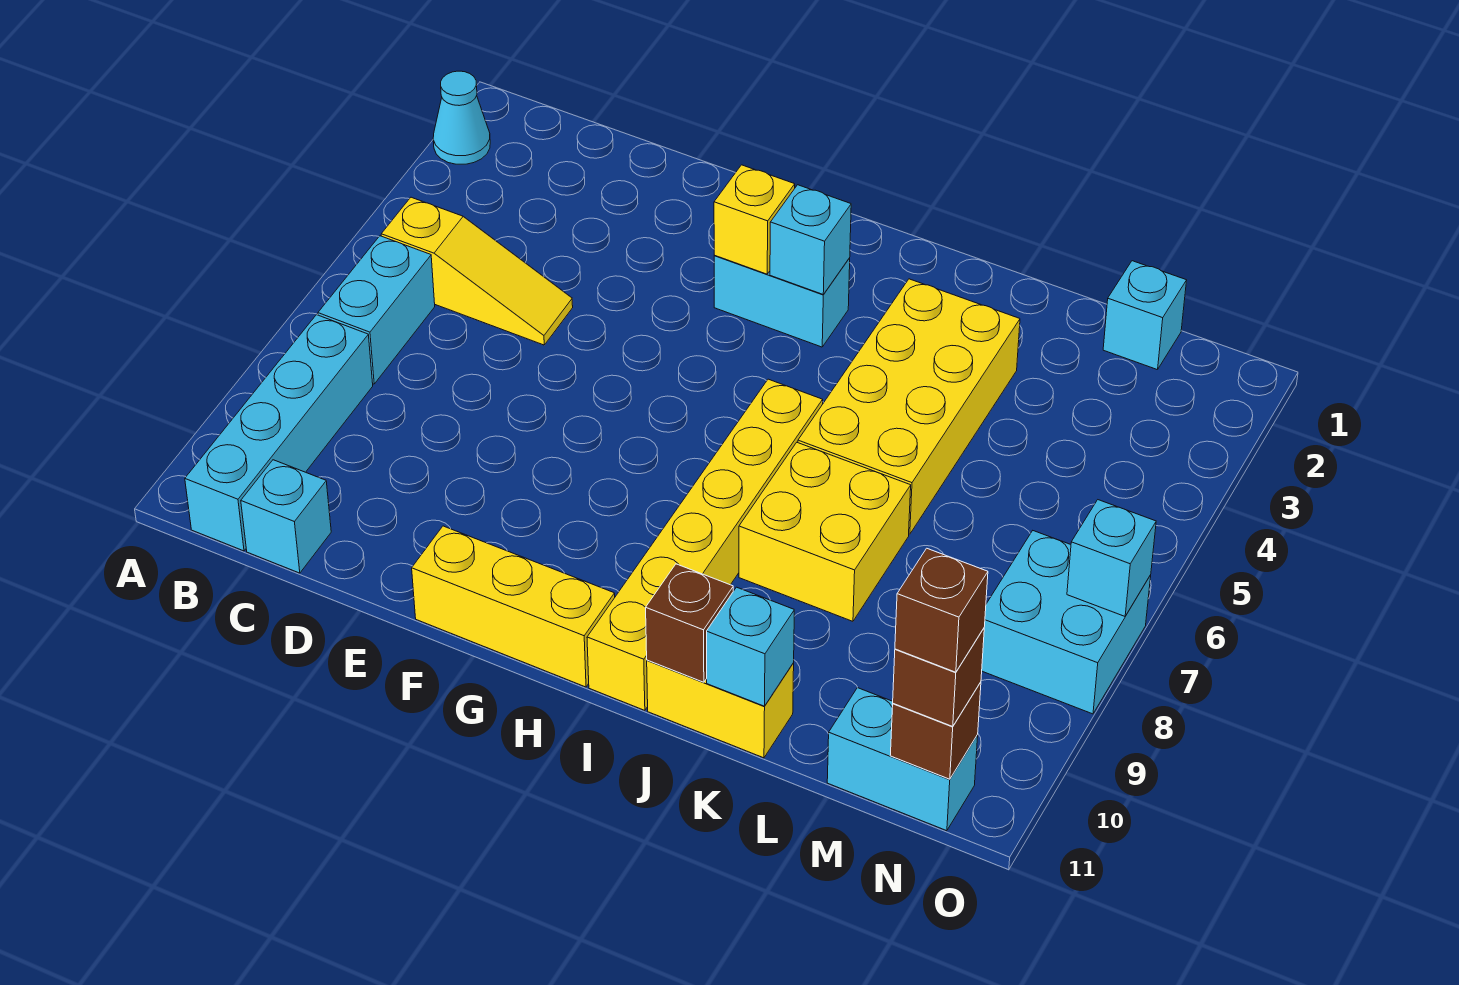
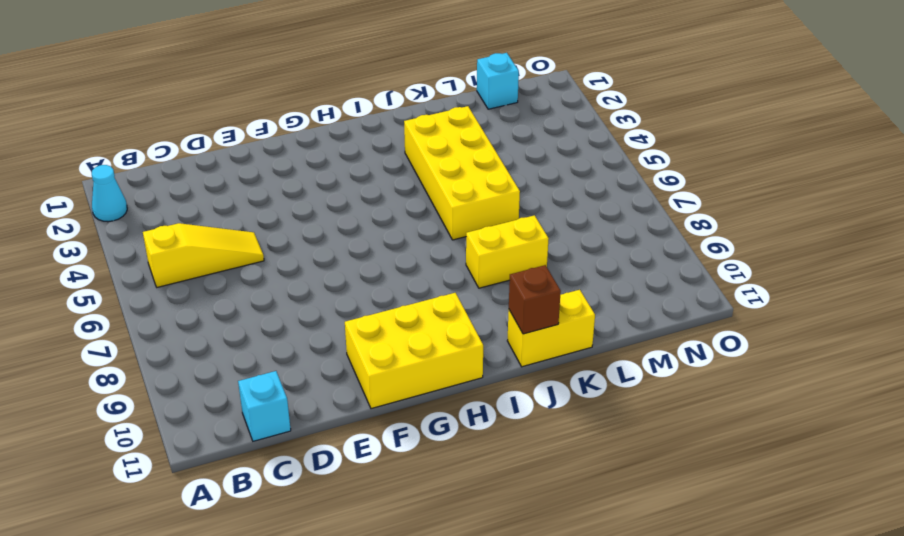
yellow 2x3 brick [345,293,483,409] -> yellow 1x3 brick [412,526,615,687]
yellow 1x2 brick [466,215,549,288] -> yellow 2x2 brick [739,443,911,621]
none -> cyan 1x2 brick [318,236,435,384]
none -> cyan 1x4 brick [185,315,373,551]
none -> cyan 1x2 brick [714,255,850,347]

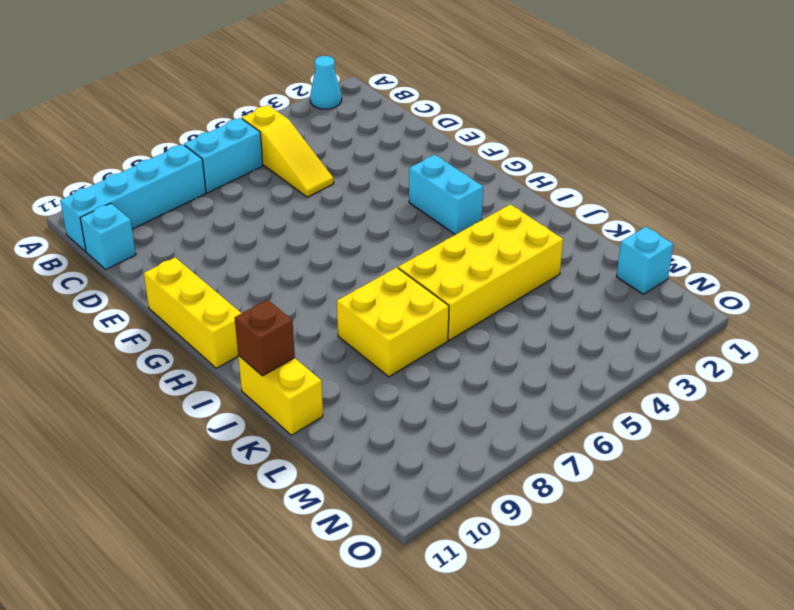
none -> yellow 1x6 brick [587,379,823,710]
none -> cyan 1x2 brick [827,688,978,831]
none -> cyan 2x2 brick [982,531,1151,714]

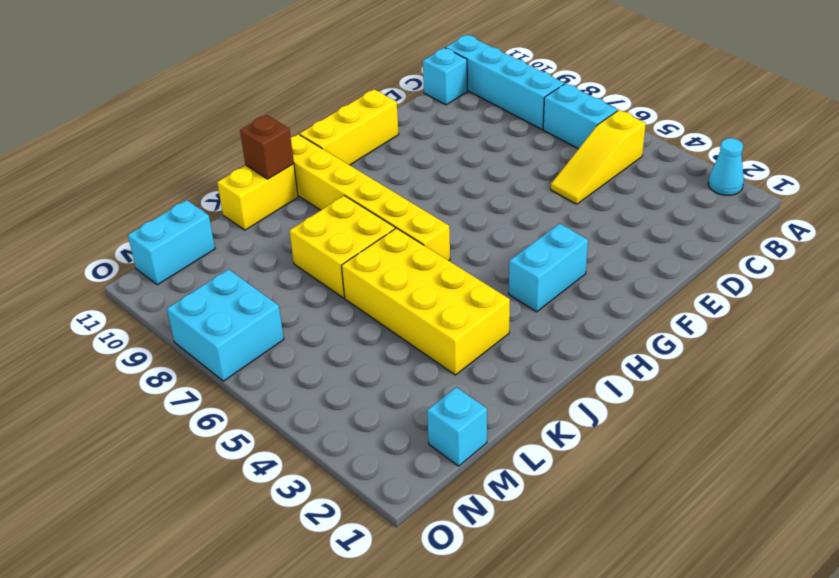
none -> yellow 1x1 brick [714,165,795,274]
none -> cyan 1x1 brick [770,185,851,294]
none -> cyan 1x1 brick [707,587,794,706]

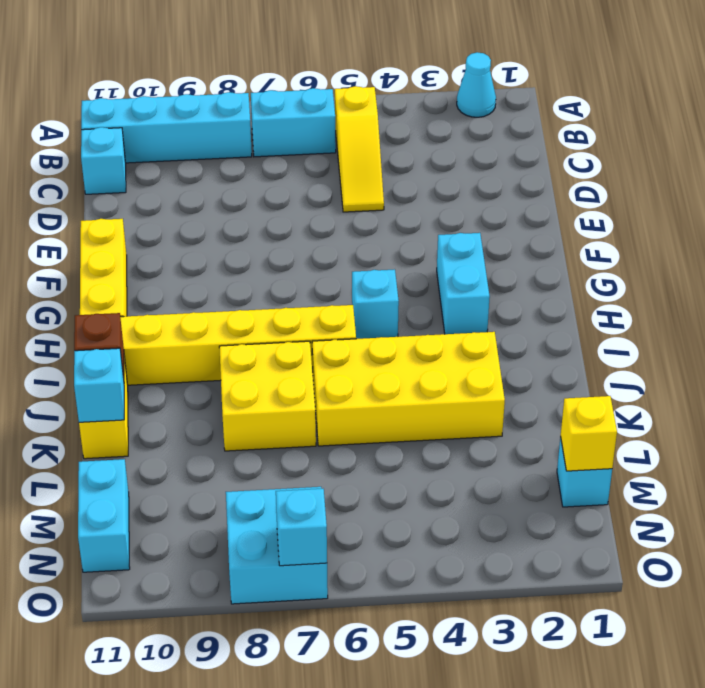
cyan 1x1 brick [352,269,399,339] -> cyan 1x1 brick moved to [770,185,851,294]
yellow 1x1 brick [561,396,617,471] -> yellow 1x1 brick moved to [714,165,795,274]
none -> brown 1x1 brick [890,682,981,779]
none -> brown 1x1 brick [893,629,984,726]
none -> brown 1x1 brick [895,548,988,672]

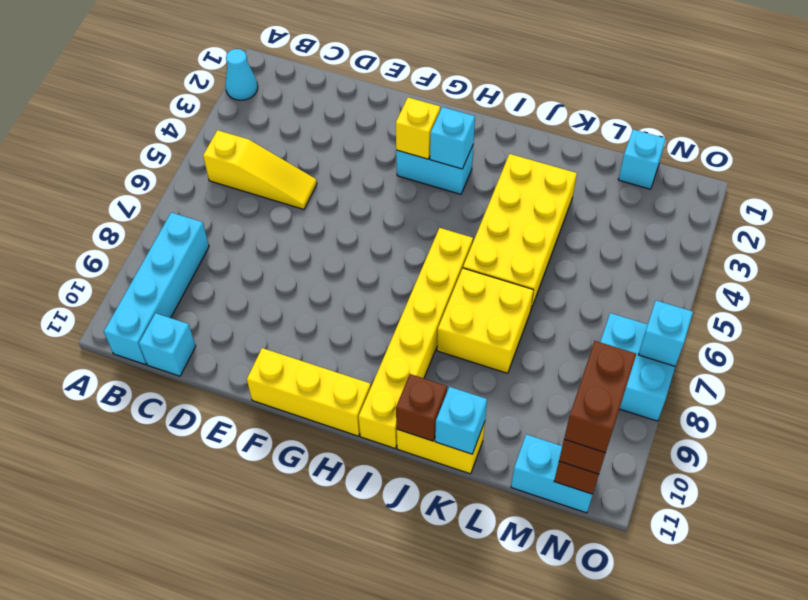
brown 1x2 brick [564,341,636,453] -> brown 1x1 brick [895,548,988,672]
none -> cyan 1x2 brick [318,236,435,384]

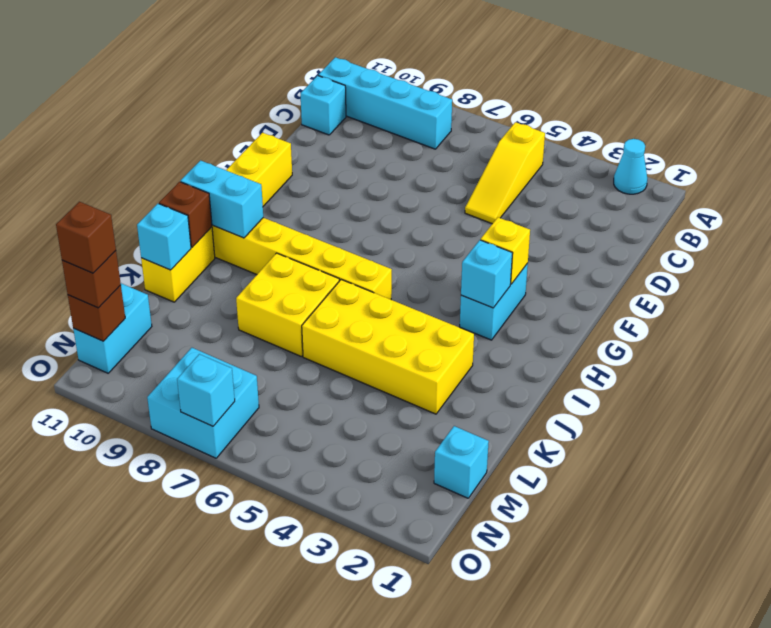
cyan 1x2 brick [181,160,263,238] -> cyan 1x2 brick moved to [318,236,435,384]

